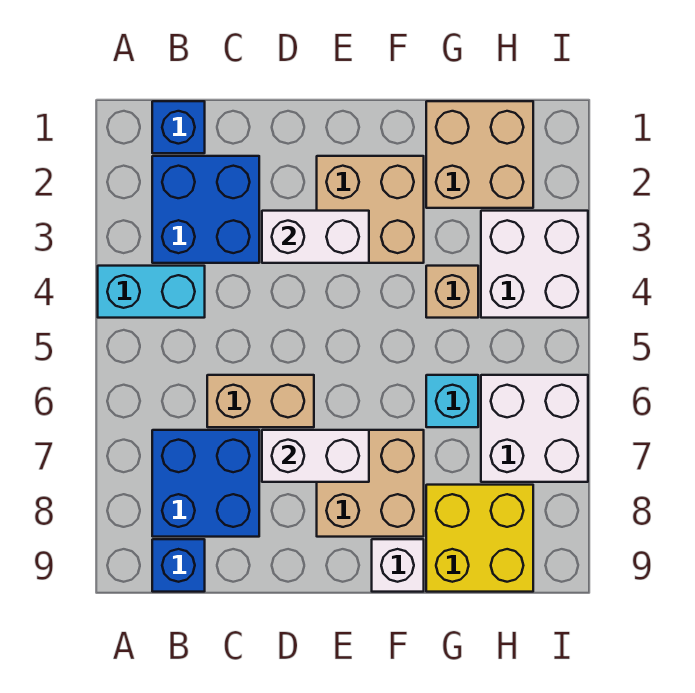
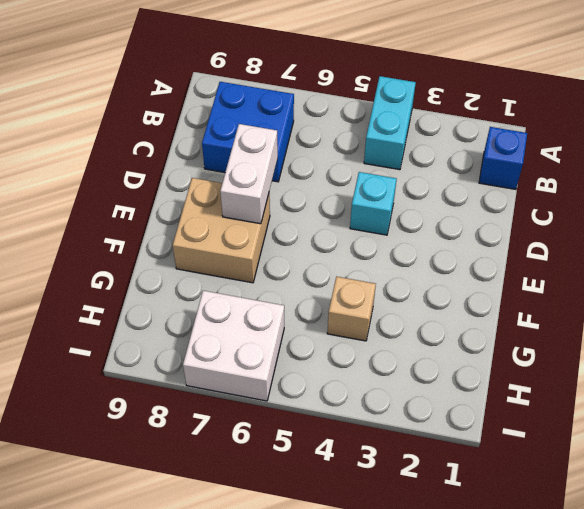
cyan 1x1 brick [350,172,397,235] -> cyan 1x1 brick moved to [426,375,478,427]
none -> blue 2x2 brick [152,156,259,263]
none -> blue 1x1 brick [152,539,205,592]
none -> tan 1x2 brick [207,375,314,427]

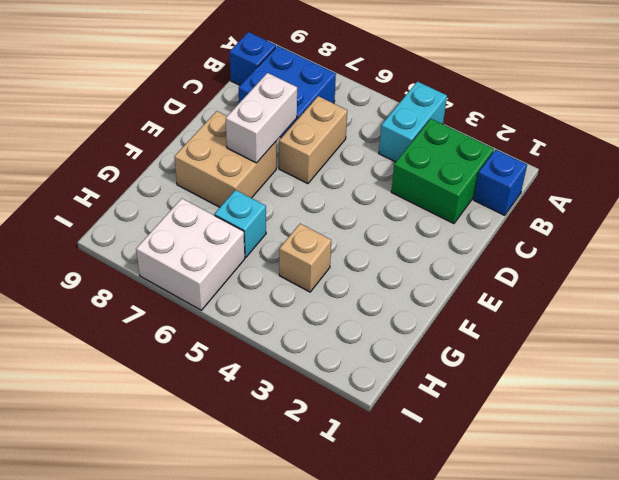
green 2x2 brick [391,119,494,224] -> blue 2x2 brick [152,156,259,263]
none -> tan 2x2 brick [317,156,424,263]
none -> white 1x1 brick [372,539,424,592]
none -> tan 2x2 brick [426,101,533,208]

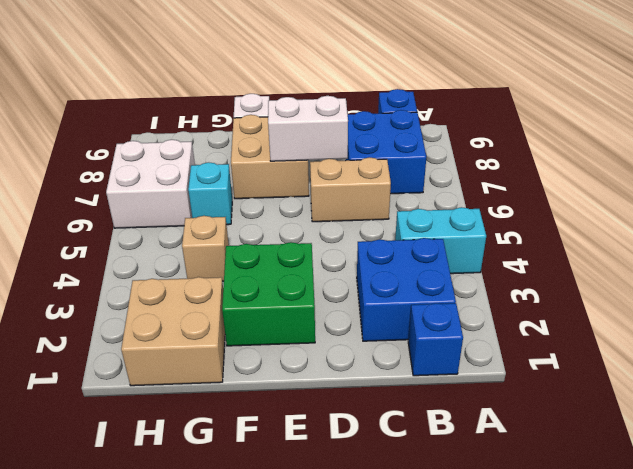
green 2x2 brick [222,242,315,346] -> tan 2x2 brick [317,156,424,263]
none -> yellow 2x2 brick [426,485,533,592]
none -> white 2x2 brick [481,211,588,318]
none -> white 1x2 brick [262,211,369,263]

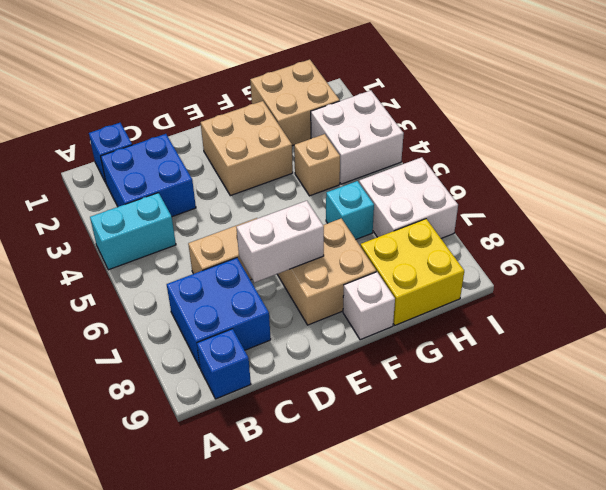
none -> white 1x2 brick [262,211,369,263]

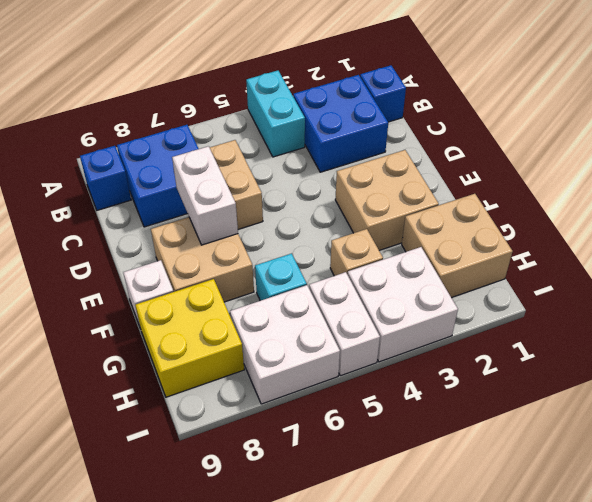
white 1x2 brick [309,272,380,376] -> white 1x2 brick moved to [262,211,369,263]

